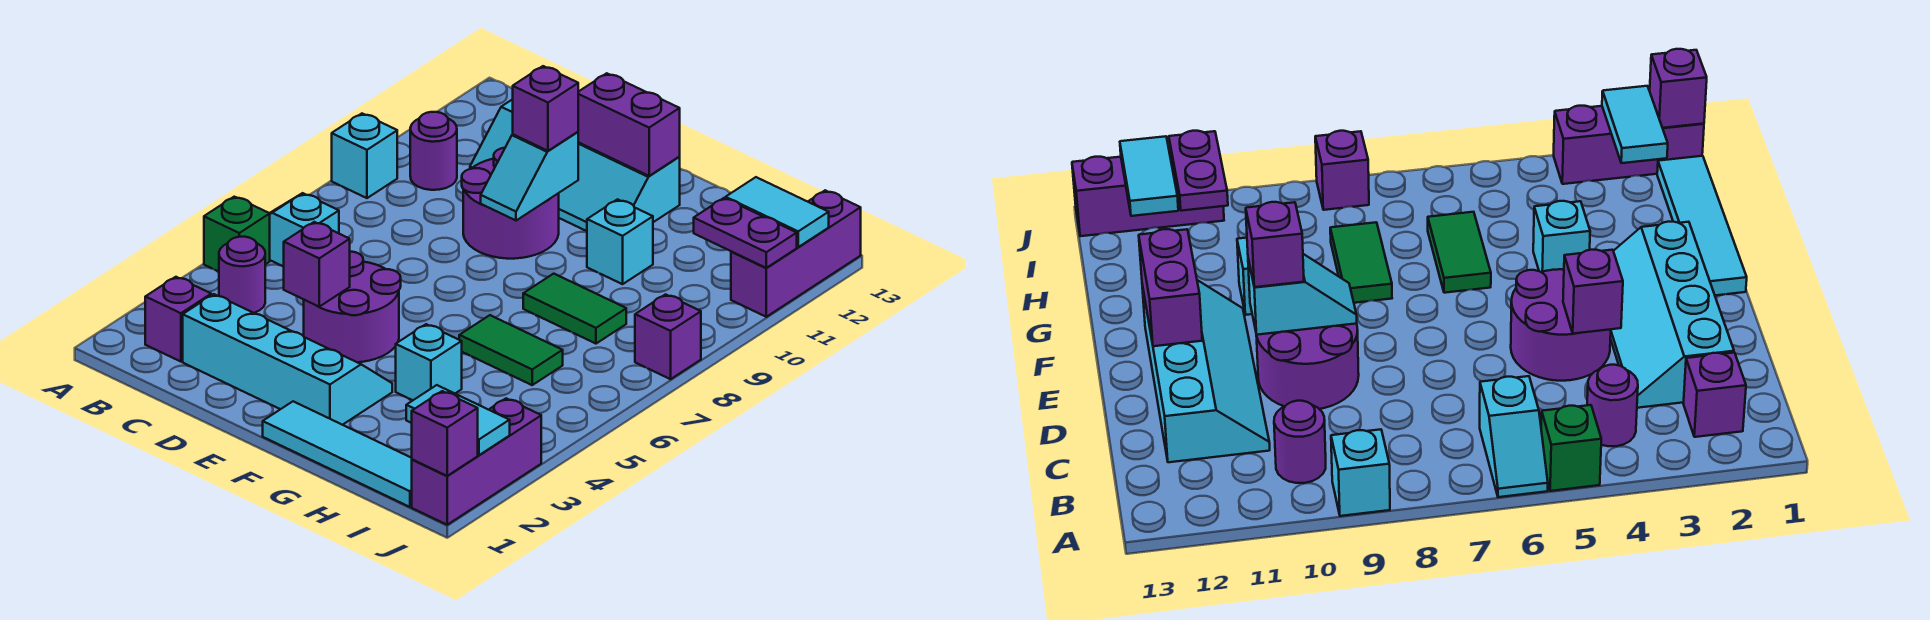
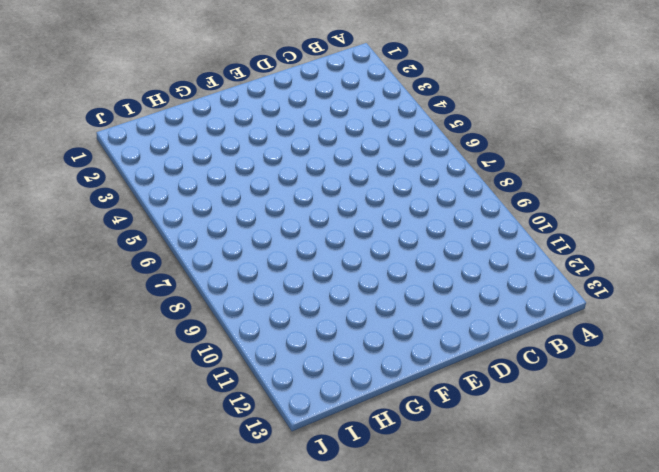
none -> green 1x1 brick [204,197,270,272]
none -> cyan 1x2 slope [269,193,339,267]
none -> cyan 1x1 brick [332,114,397,198]

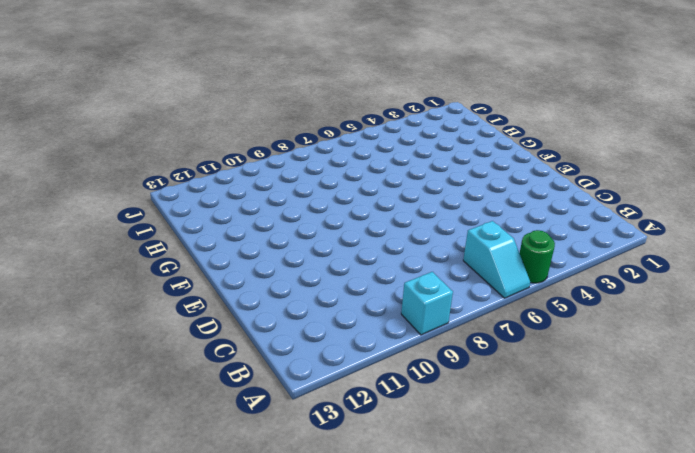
green 1x1 round brick [520,230,555,283] -> green 1x1 brick [204,197,270,272]
none -> purple 1x1 brick [145,277,211,362]
none -> purple 1x1 round brick [219,237,265,313]
none -> purple 1x1 round brick [410,112,457,190]

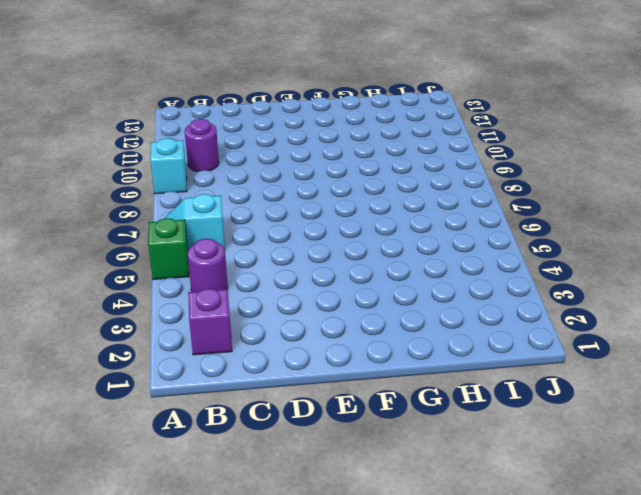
none -> cyan 2x4 slope [183,294,392,425]
none -> cyan 2x4 slope [470,99,680,231]
none -> purple 2x2 round brick [304,252,401,362]

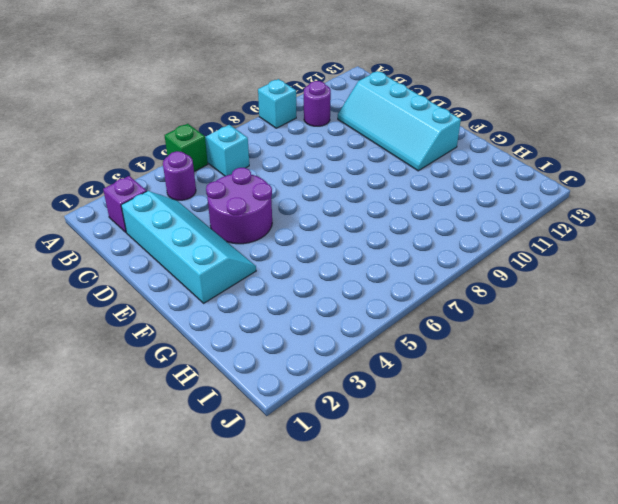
none -> purple 2x2 round brick [462,148,559,259]
none -> cyan 1x4 tile [263,401,412,507]
none -> cyan 1x1 brick [396,324,462,400]

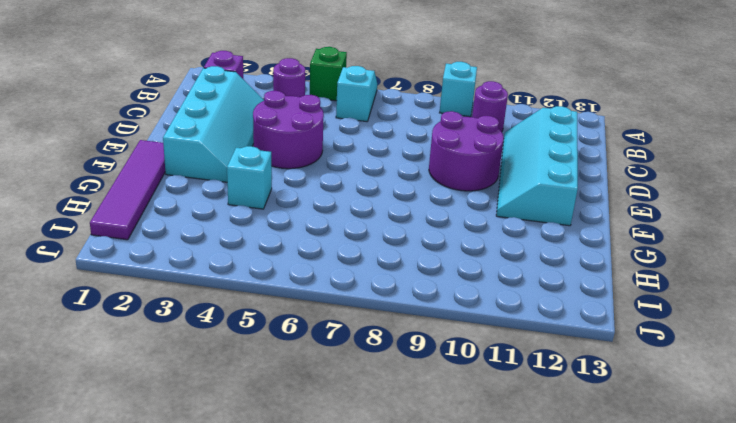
purple 1x4 tile [90,140,165,240] -> cyan 1x4 tile [263,401,412,507]
none -> green 1x2 tile [459,315,563,385]
none -> green 1x2 tile [523,274,626,344]
none -> cyan 1x1 brick [587,199,653,284]

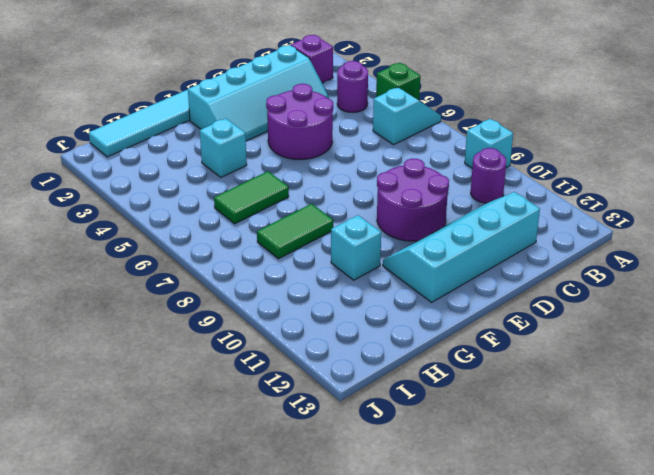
none -> purple 1x3 brick [412,399,541,525]
none -> purple 1x1 brick [635,294,701,379]
none -> purple 1x3 brick [731,190,861,317]

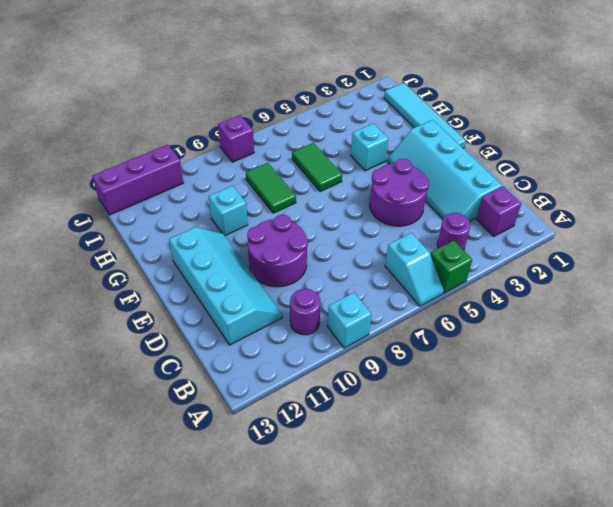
none -> purple 1x3 brick [412,399,541,525]
none -> purple 1x1 brick [284,222,350,307]
none -> cyan 1x2 slope [481,132,578,221]

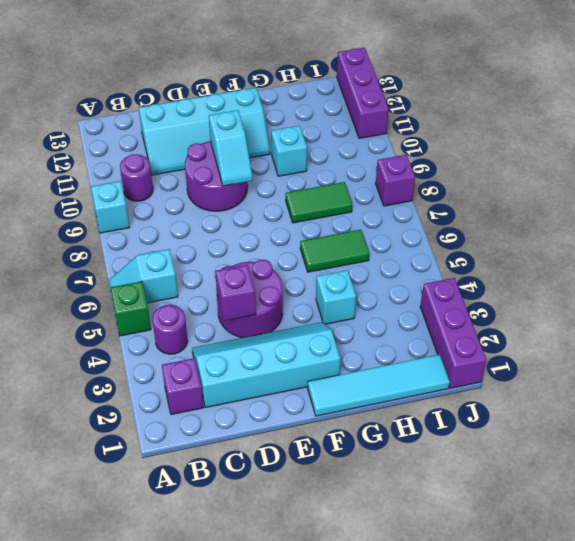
none -> purple 1x2 brick [578,73,680,176]
none -> cyan 1x2 tile [406,385,510,455]
none -> purple 1x2 plate [694,198,797,268]

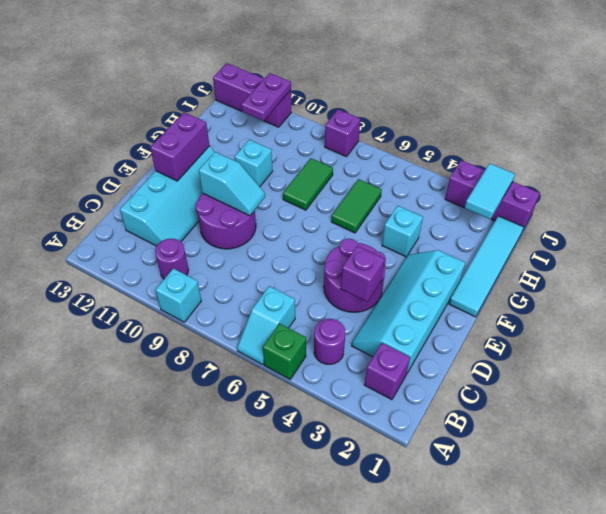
none -> cyan 1x2 tile [726,177,829,247]
none -> purple 1x1 brick [412,391,478,476]
none -> purple 1x1 brick [513,66,578,151]

